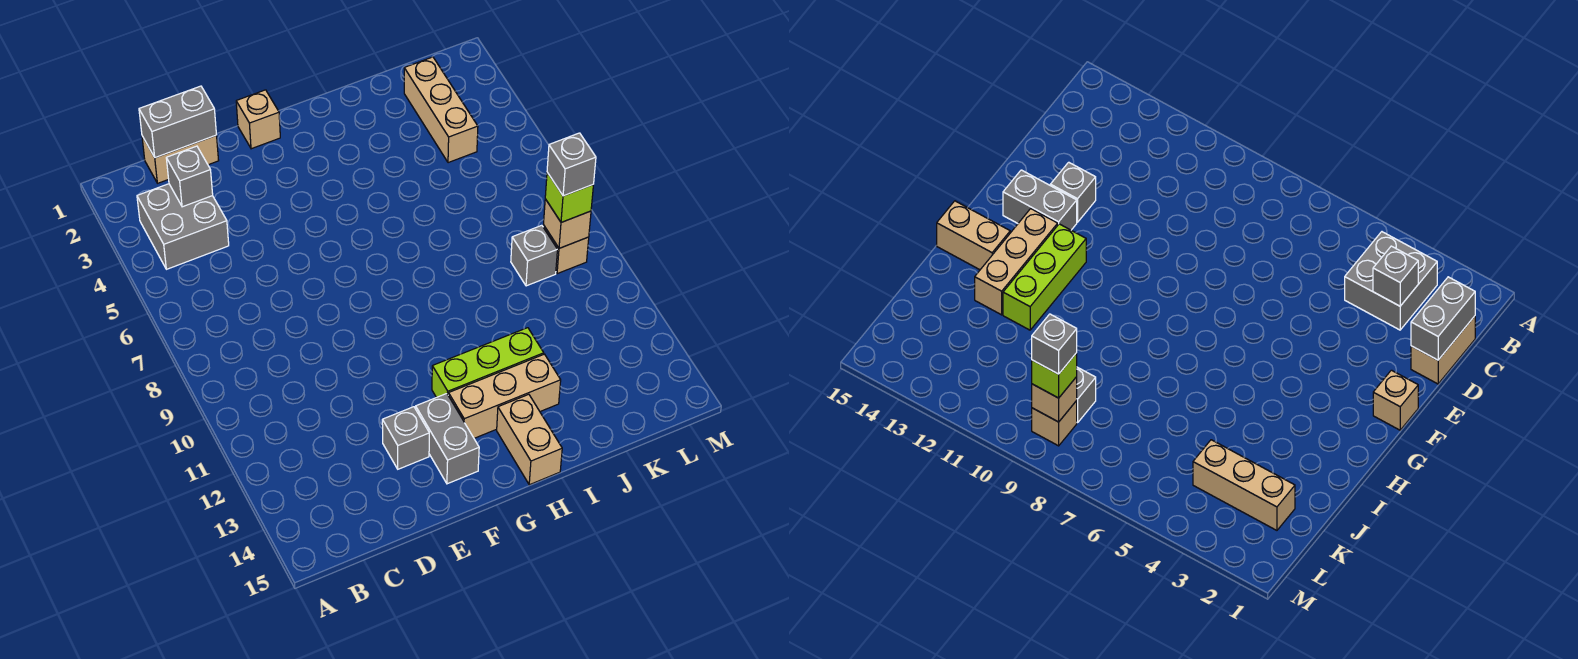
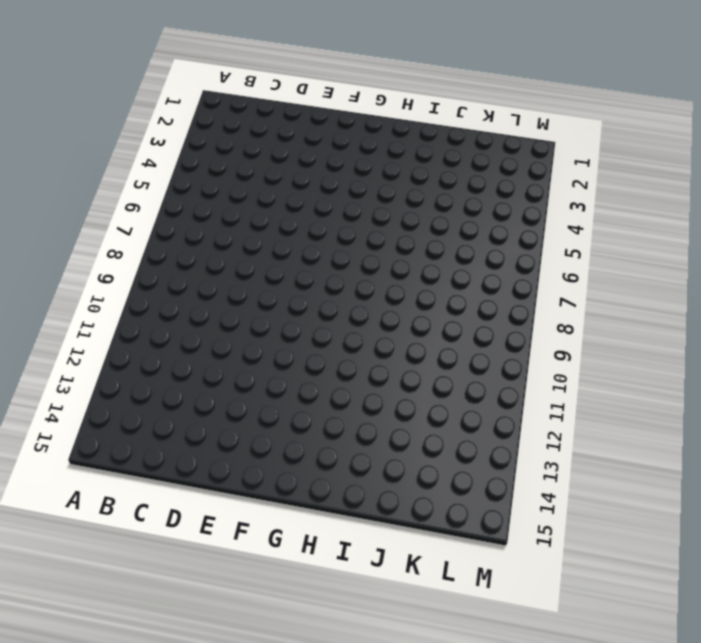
none -> grey 2x2 brick [137,184,229,269]
none -> tan 1x2 brick [142,135,219,183]
none -> grey 1x1 brick [382,407,429,469]

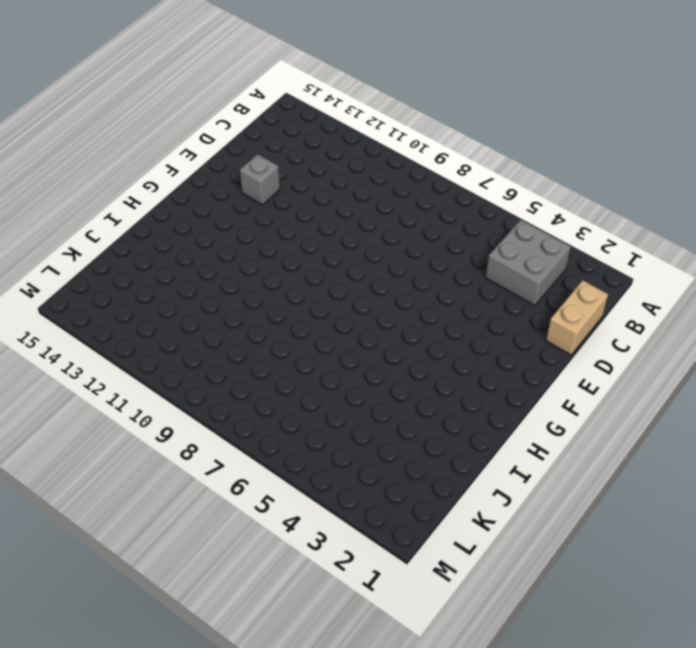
none -> tan 1x1 brick [236,90,280,149]
none -> grey 1x2 brick [416,394,479,484]
none -> lime 1x3 brick [432,328,544,397]

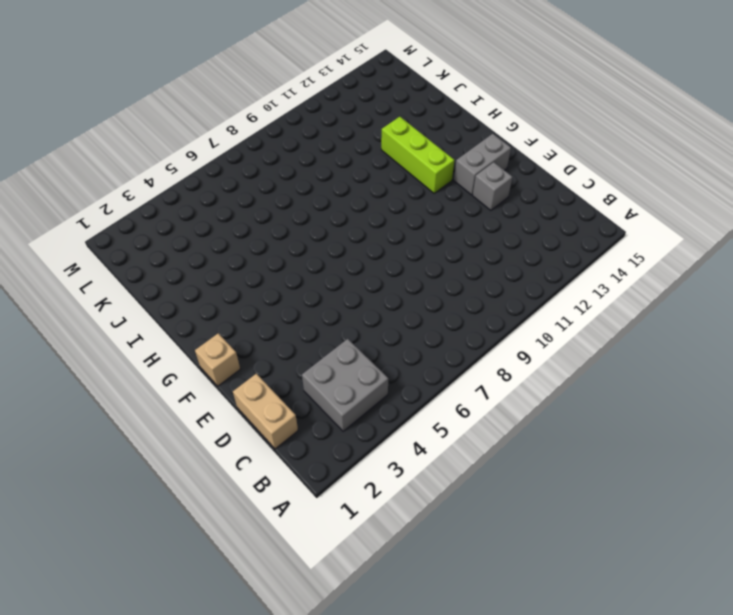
none -> tan 1x3 brick [448,354,561,438]
none -> tan 1x2 brick [497,394,562,485]
none -> tan 1x3 brick [404,57,478,163]

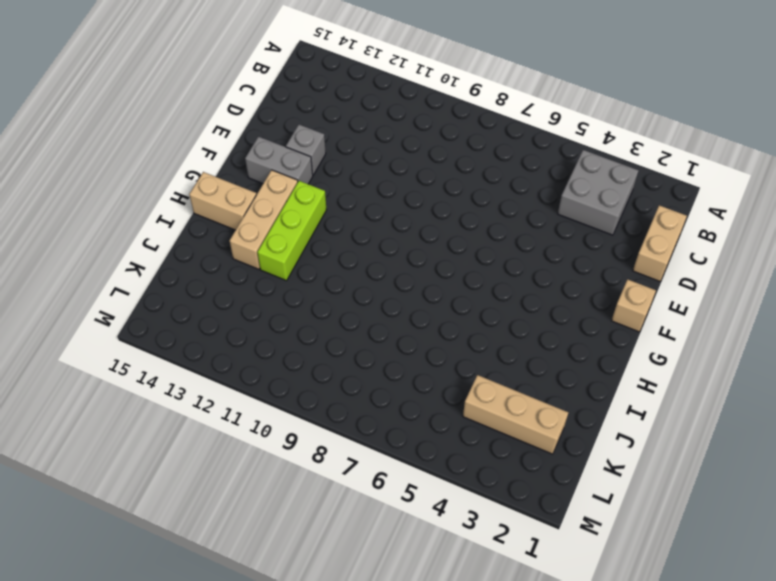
none -> grey 1x1 brick [511,225,557,286]
none -> tan 1x1 brick [543,225,589,274]
none -> grey 1x2 brick [139,86,216,158]

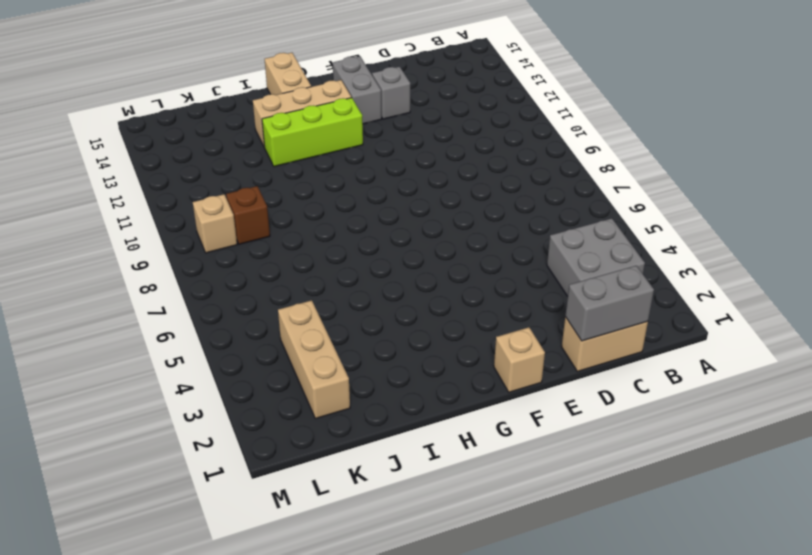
brown 1x1 brick [226,186,270,244] -> grey 1x1 brick [511,225,557,286]
none -> grey 1x1 brick [166,146,213,207]
none -> tan 1x1 brick [544,199,591,248]
none -> lime 1x1 brick [545,172,594,222]

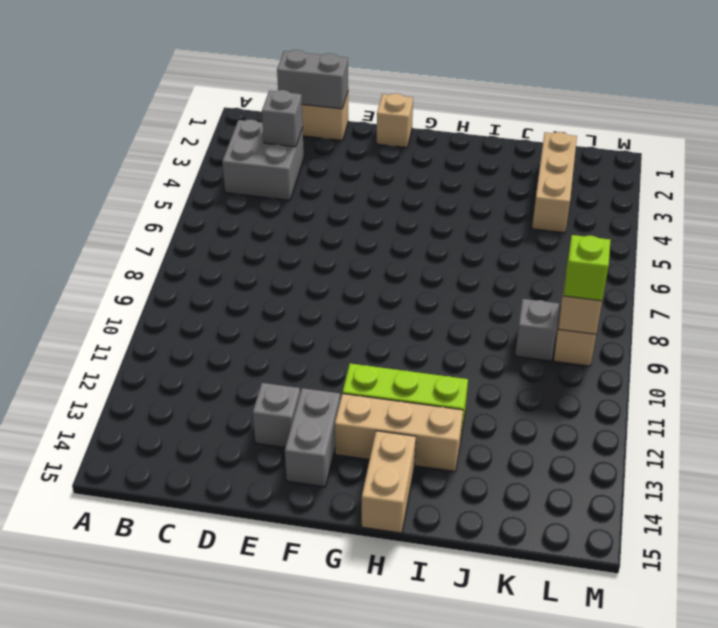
none -> grey 1x1 brick [547,133,596,196]

